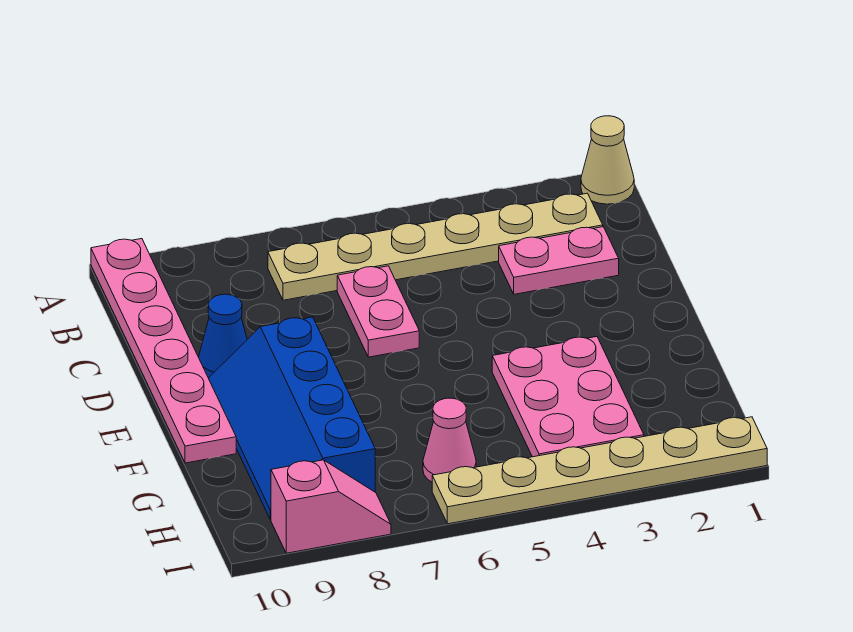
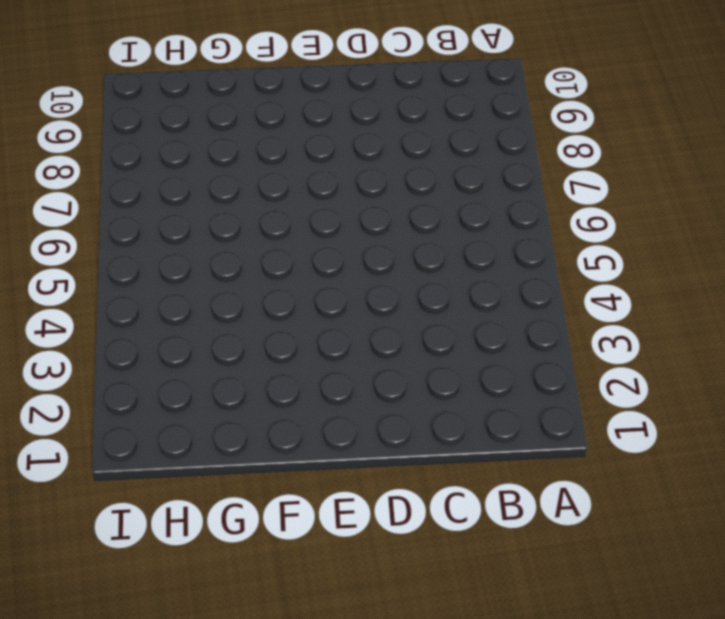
none -> tan 1x1 cone [581,116,634,204]
none -> pink 1x6 plate [91,239,236,463]

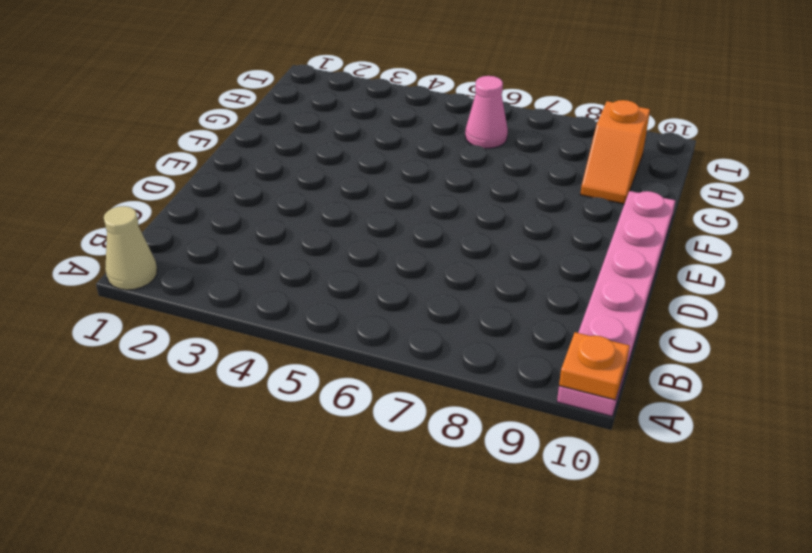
orange 1x1 plate [559,332,630,400] -> none
orange 1x2 slope [580,100,650,204] -> blue 2x4 slope [209,317,375,520]
none -> tan 1x6 plate [268,193,603,300]
none -> pink 1x2 plate [499,227,619,294]

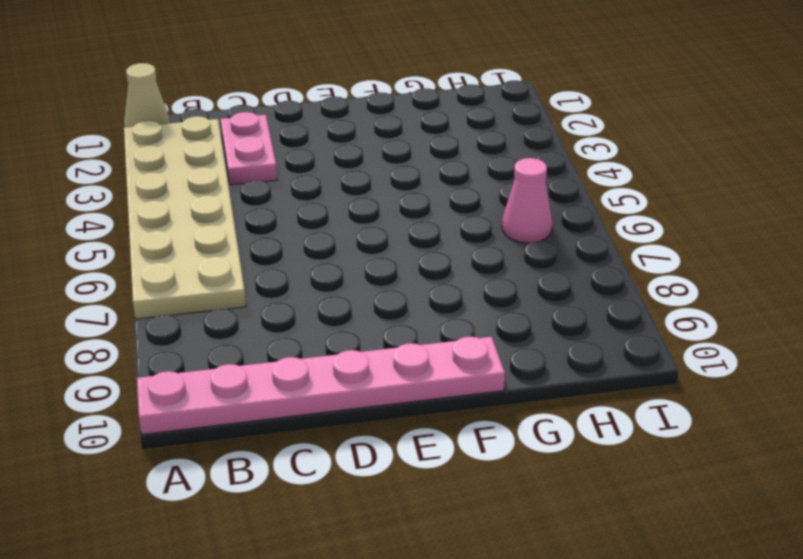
tan 2x6 plate [124,116,246,319] -> tan 1x6 plate [268,193,603,300]
none -> pink 1x2 plate [337,266,419,357]
none -> blue 1x1 cone [199,294,247,378]

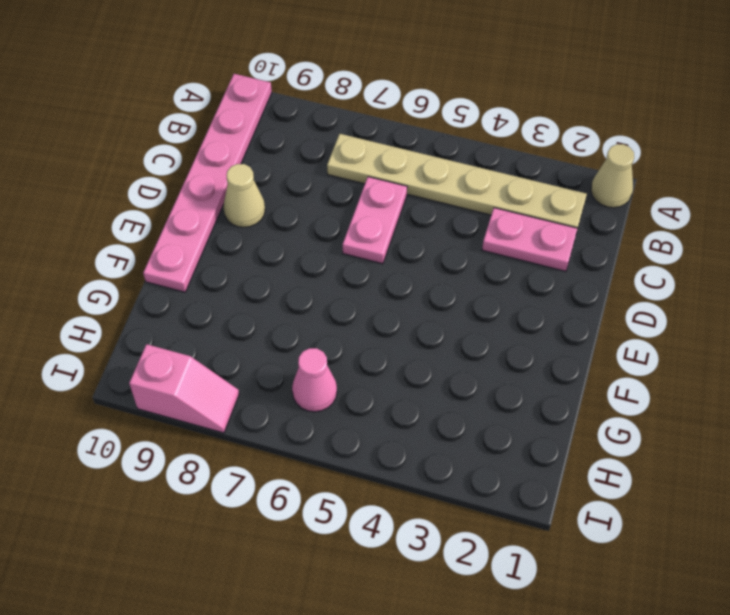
tan 1x1 cone [223,164,265,227] -> blue 1x1 cone [199,294,247,378]
none -> blue 2x4 slope [209,317,375,520]
none -> pink 2x3 plate [492,337,644,457]

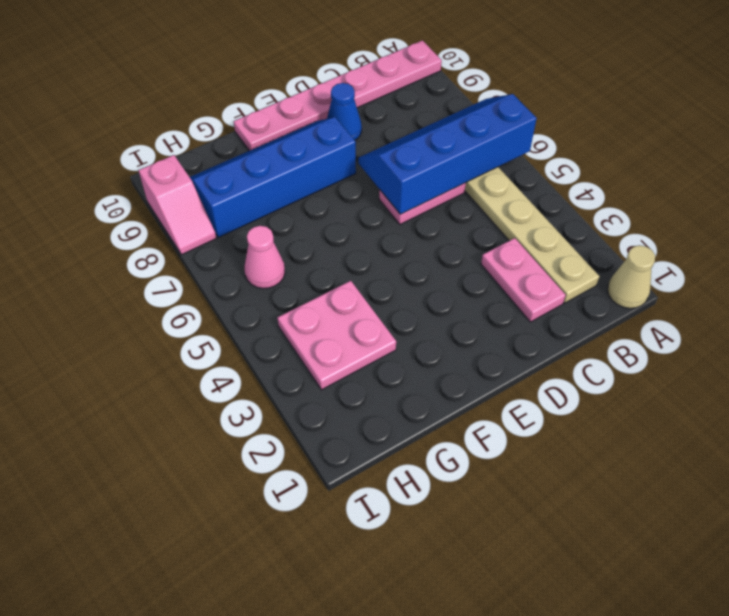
blue 2x4 slope [358,94,537,214] -> none
pink 2x2 plate [277,281,396,390] -> pink 2x3 plate [492,337,644,457]
none -> tan 1x6 plate [432,417,767,524]

